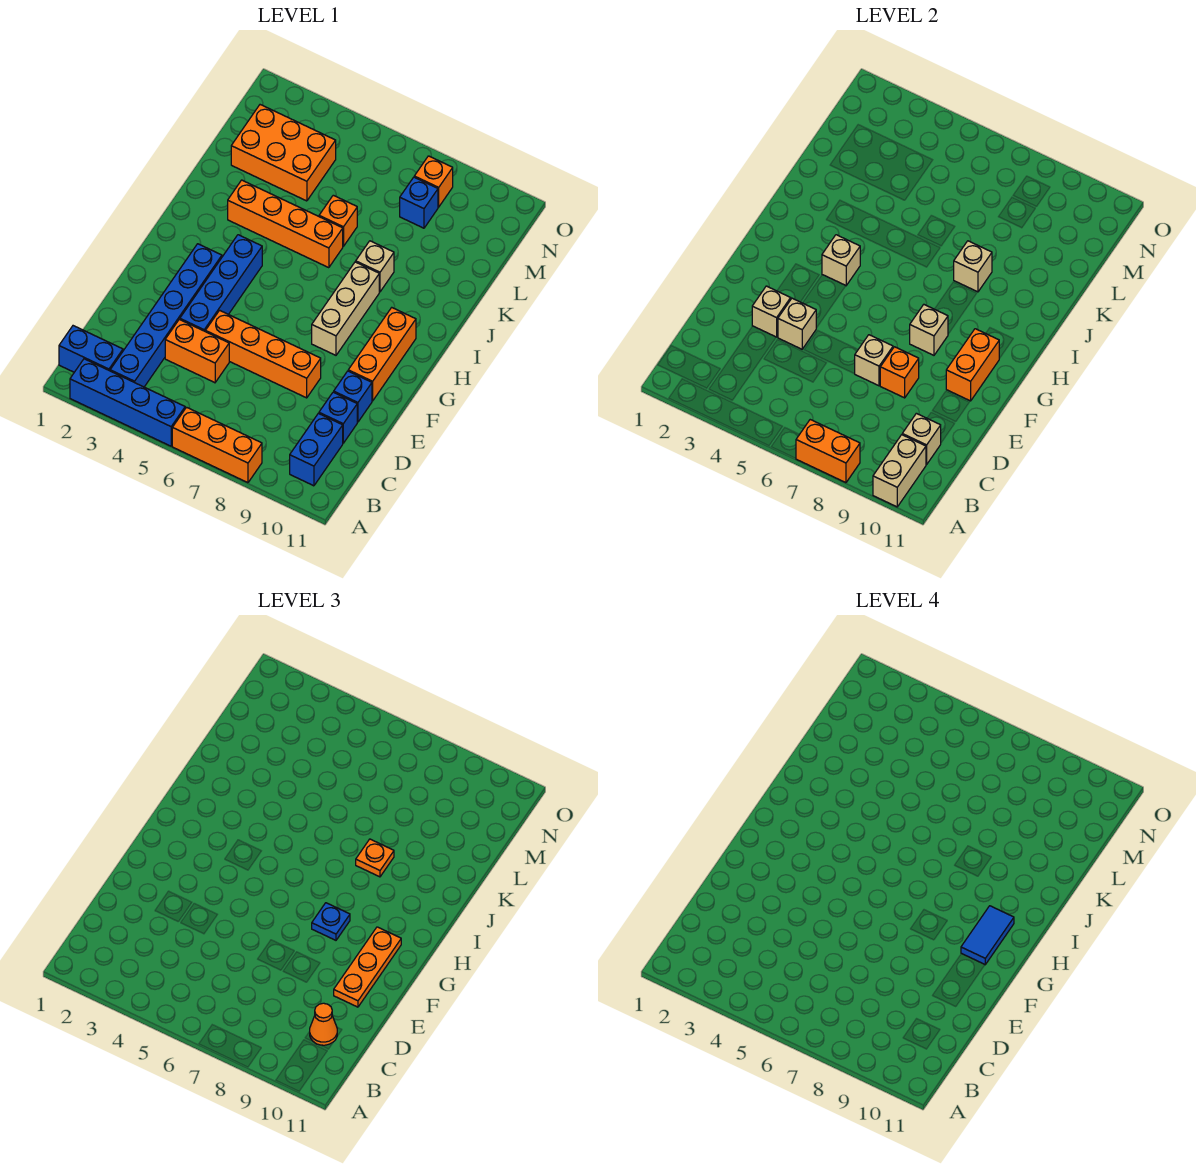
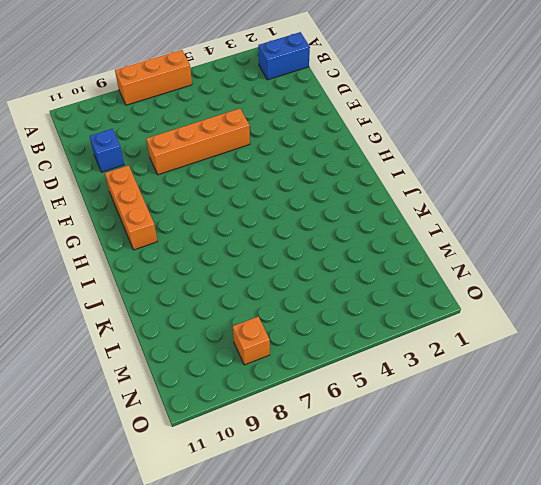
none -> blue 1x4 brick [70,359,185,446]
none -> blue 1x6 brick [110,244,222,387]
none -> blue 1x2 brick [290,413,343,486]
none -> orange 1x2 brick [165,319,229,383]

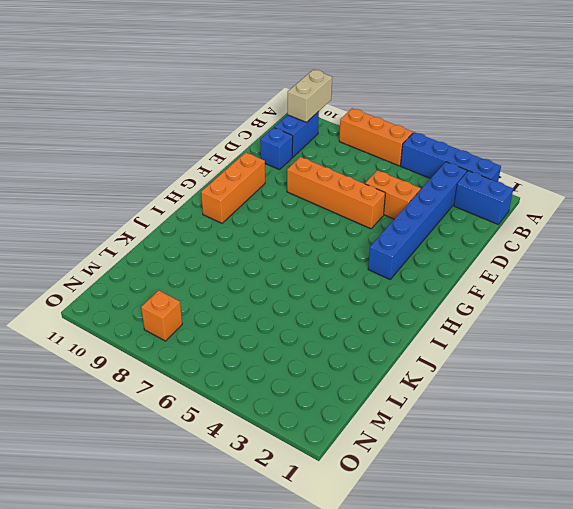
none -> blue 1x4 brick [180,235,262,331]
none -> blue 1x1 brick [334,371,372,422]
none -> tan 1x3 brick [312,262,379,355]
none -> orange 1x4 brick [228,180,343,268]

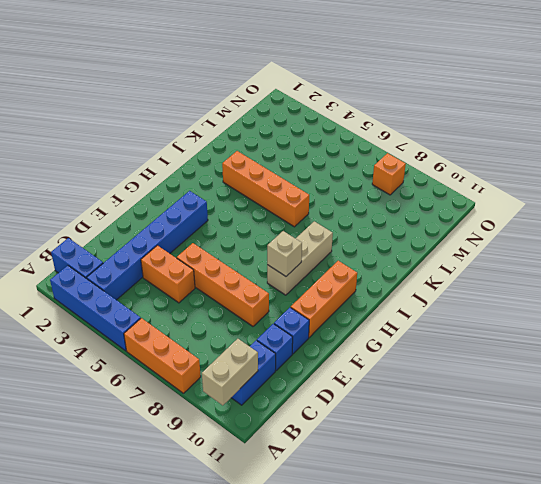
none -> blue 1x4 brick [180,235,262,331]
none -> tan 1x1 brick [356,241,394,292]
none -> orange 1x1 brick [319,195,357,246]
none -> orange 2x3 brick [231,105,336,201]

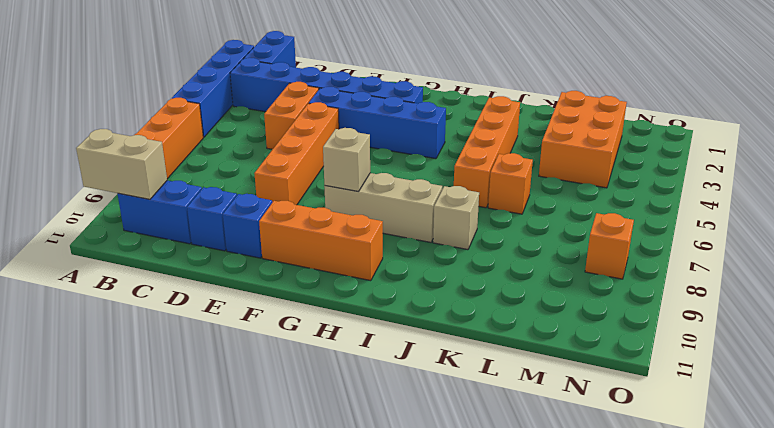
none -> blue 1x1 brick [400,177,438,228]
none -> orange 1x2 brick [796,420,860,483]
none -> tan 1x1 brick [902,413,941,465]
none -> tan 1x1 brick [752,286,791,337]

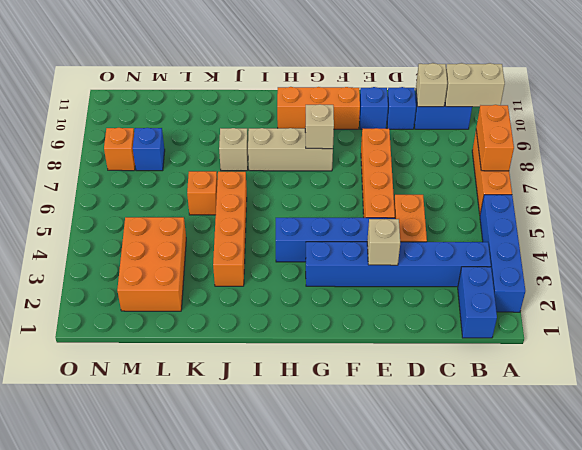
none -> tan 1x1 brick [778,298,816,349]
none -> tan 1x1 brick [855,335,893,386]
none -> orange 1x1 brick [880,347,919,398]
none -> orange 1x2 brick [946,329,999,401]

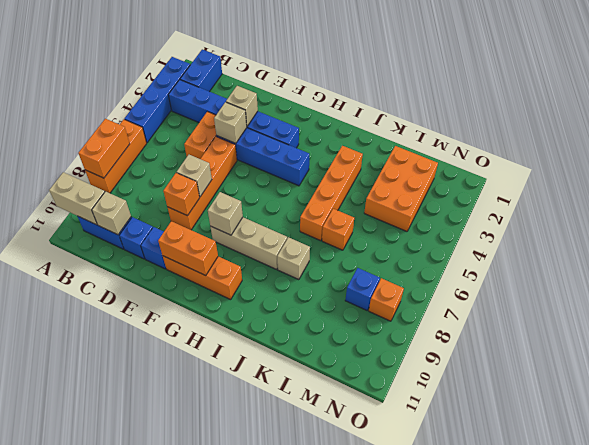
none -> tan 1x1 brick [822,235,860,285]
none -> tan 1x1 brick [954,241,992,292]
none -> orange 1x1 cone [310,1003,337,1045]
none -> orange 1x3 plate [334,927,401,1007]

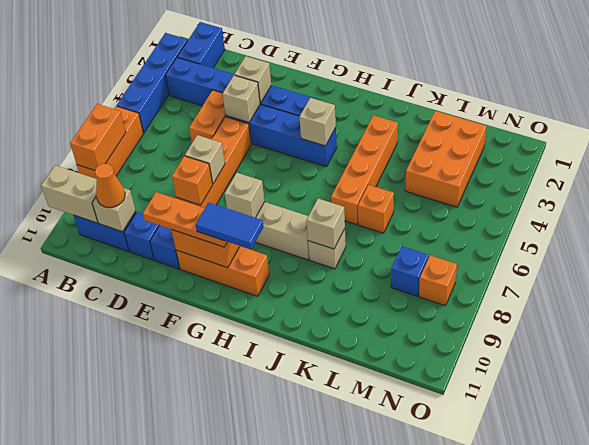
none -> blue 1x1 plate [312,903,350,940]
none -> orange 1x1 plate [356,839,394,877]

